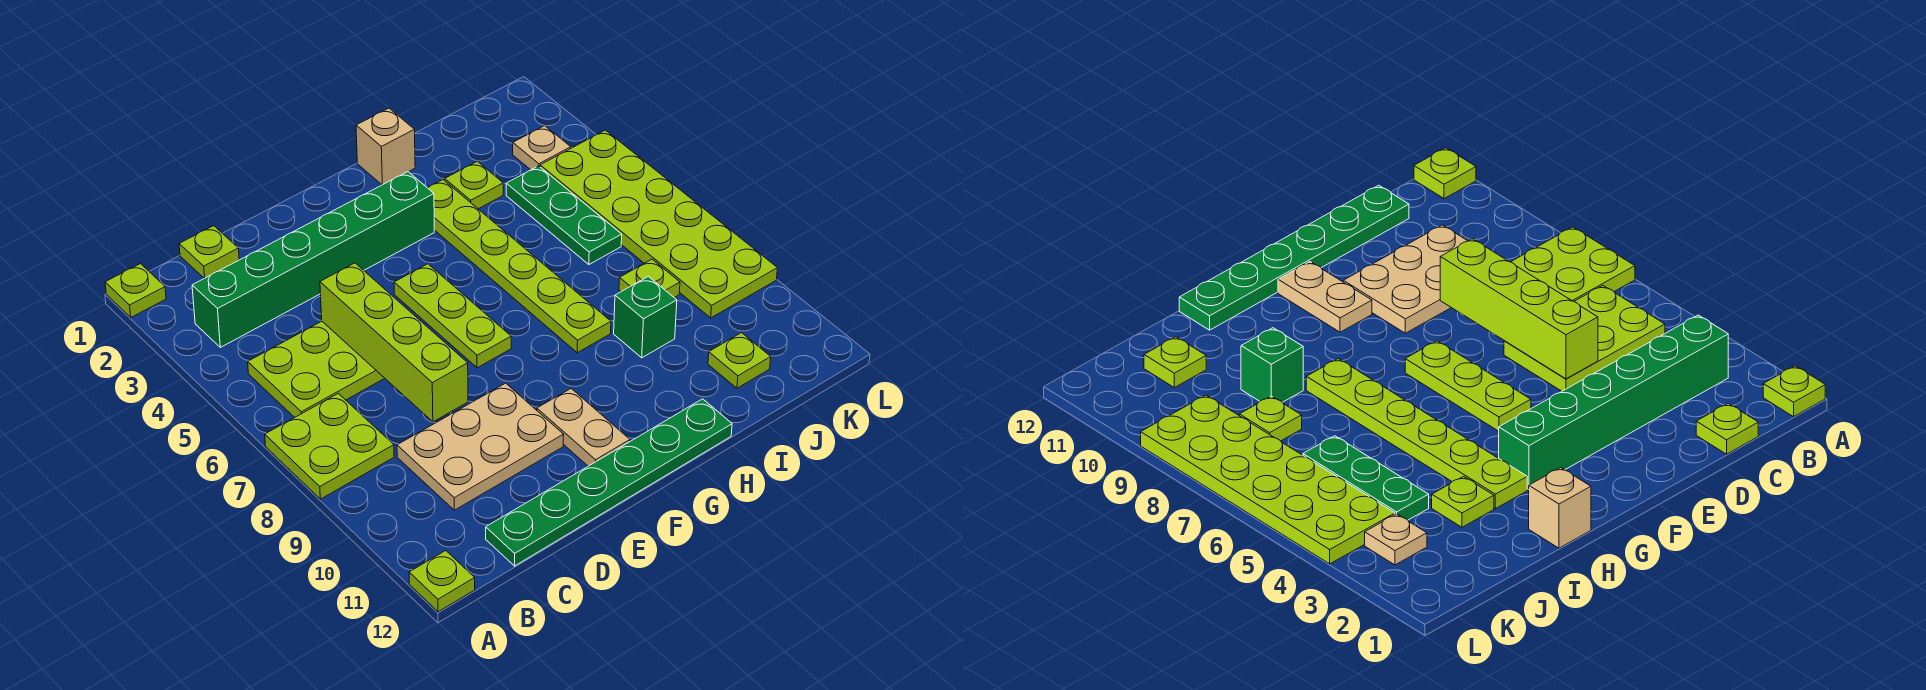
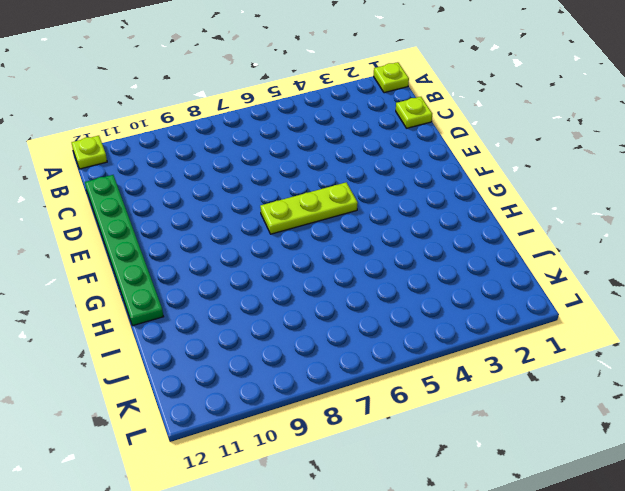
none -> lime 2x2 plate [265,393,394,499]
none -> green 1x6 brick [192,172,434,347]
none -> lime 2x3 plate [248,321,385,417]

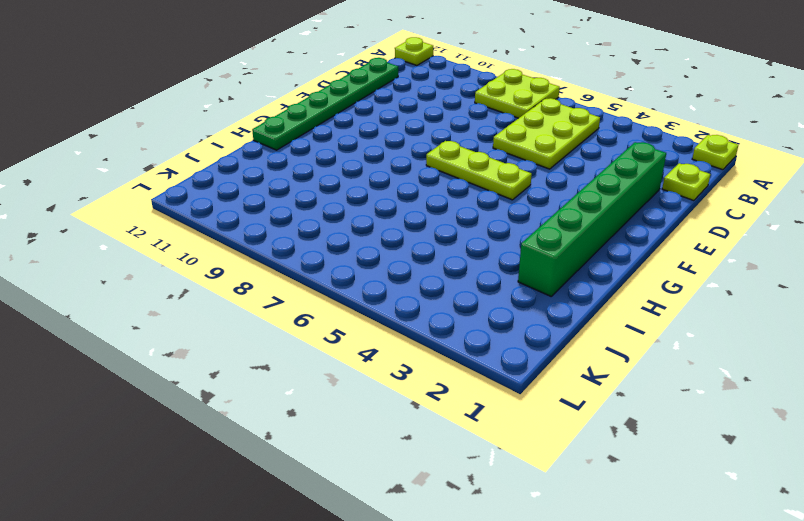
green 1x6 brick [518,142,666,296] -> green 1x6 brick moved to [192,172,434,347]
none -> tan 2x3 plate [397,383,564,510]
none -> tan 1x2 plate [537,389,630,466]
none -> tan 1x1 brick [356,108,415,185]

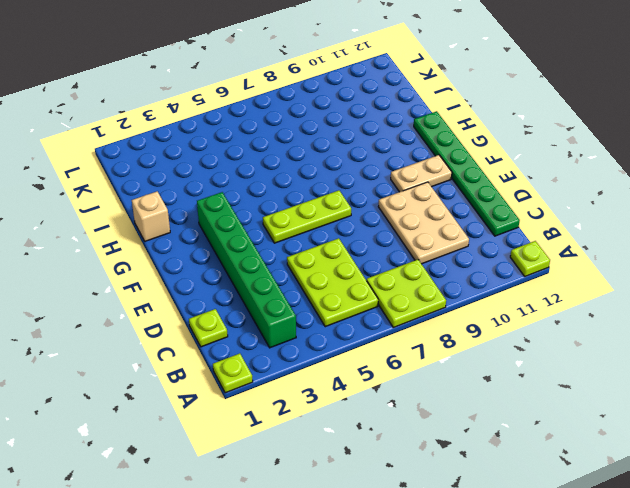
none -> lime 1x6 plate [428,180,611,353]
none -> lime 1x1 plate [445,161,503,209]
none -> green 1x1 brick [614,276,677,358]

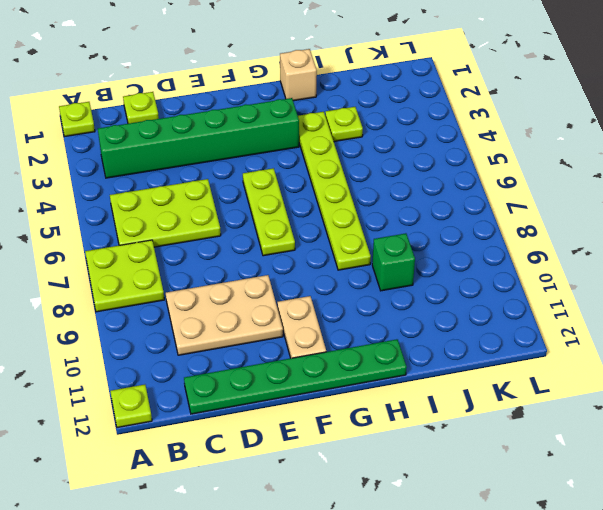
none -> green 1x3 plate [506,166,622,265]
none -> lime 1x1 plate [619,259,680,297]
none -> lime 1x1 plate [708,333,771,388]

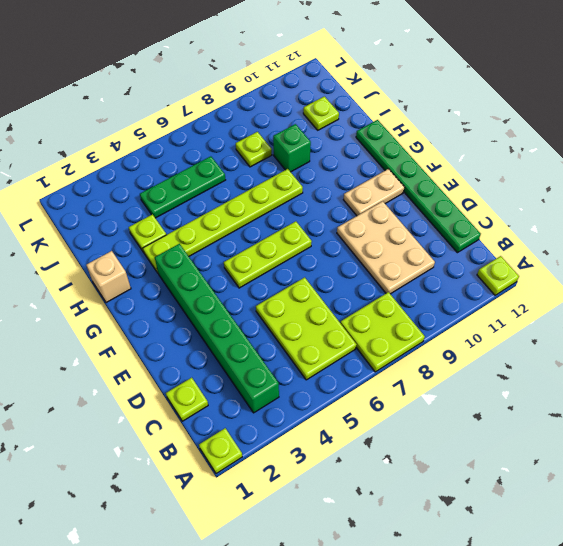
none -> tan 1x1 plate [513,126,571,170]
none -> lime 2x6 plate [540,130,777,318]
none -> lime 1x4 brick [320,263,468,422]

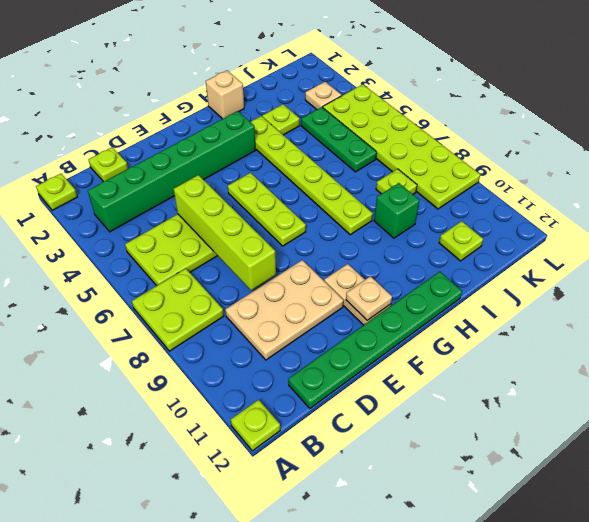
tan 1x1 plate [346,276,392,320] -> none

